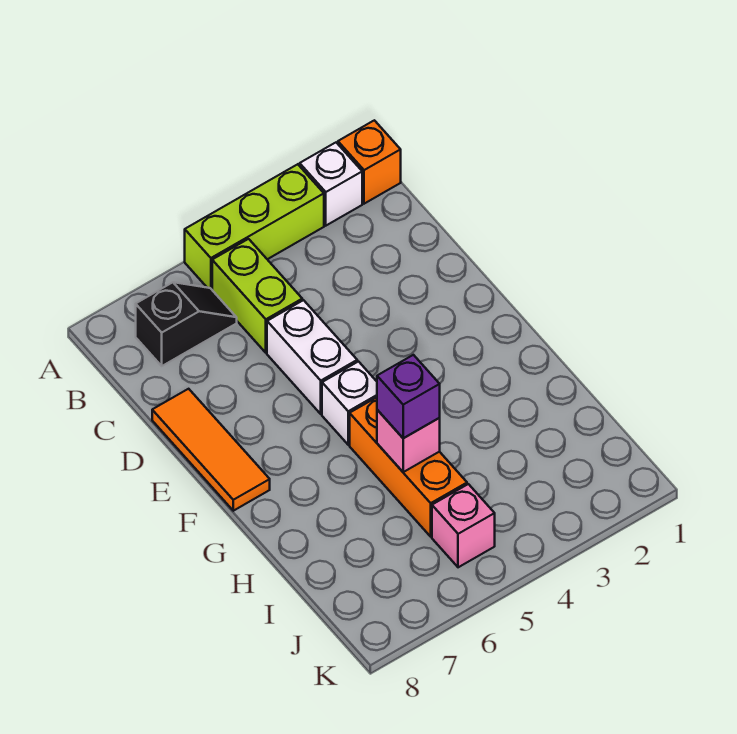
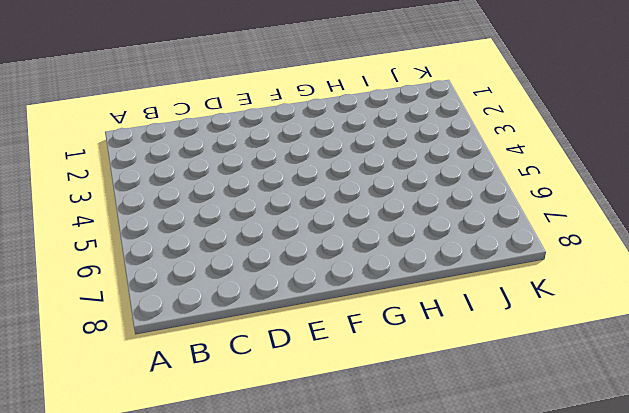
none -> orange 1x1 brick [338,120,401,204]
none -> white 1x1 brick [300,143,362,225]
none -> lime 1x3 brick [185,164,324,289]

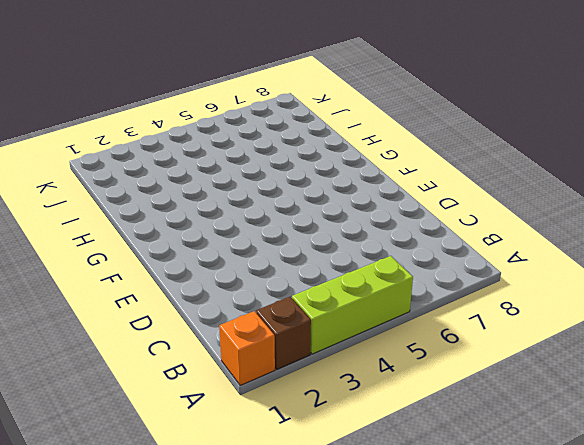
brown 1x1 brick [256,297,311,369] -> white 1x1 brick [300,143,362,225]
none -> lime 1x2 brick [212,239,302,353]
none -> black 1x2 slope [136,282,237,366]
none -> white 1x2 brick [267,300,357,414]

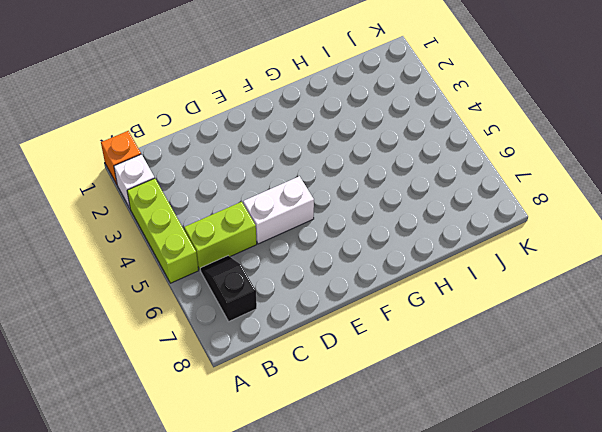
none -> orange 1x3 tile [152,389,270,511]
none -> white 1x1 brick [322,362,377,445]
none -> orange 1x3 brick [350,397,467,537]

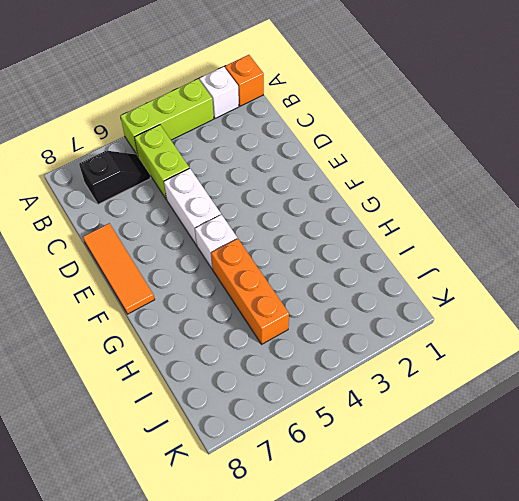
none -> pink 1x1 brick [432,484,495,567]
none -> pink 1x1 brick [377,410,440,472]
none -> purple 1x1 brick [377,355,440,438]

